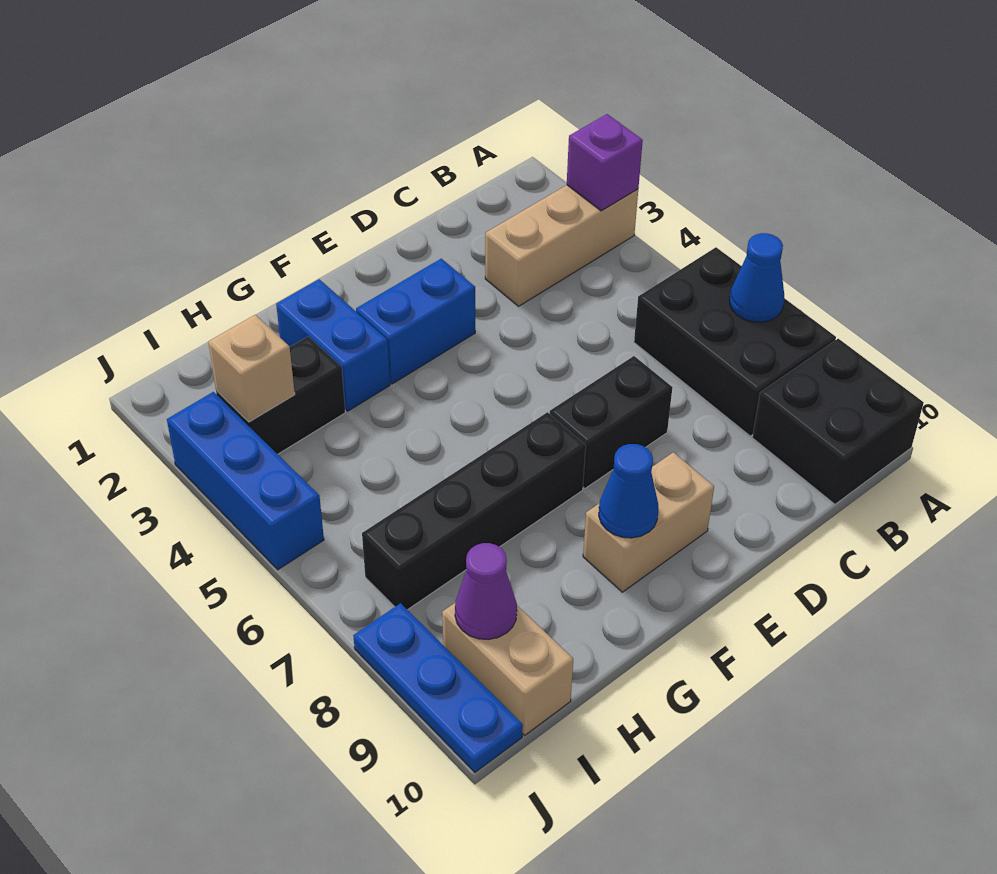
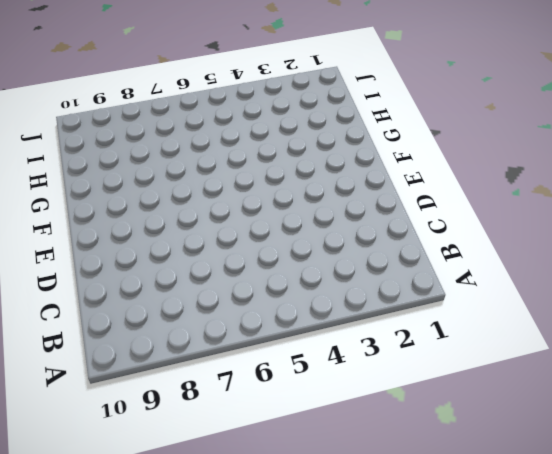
none -> tan 1x3 brick [485,185,638,306]
none -> black 2x3 brick [634,247,836,436]
none -> black 2x2 brick [752,339,924,504]

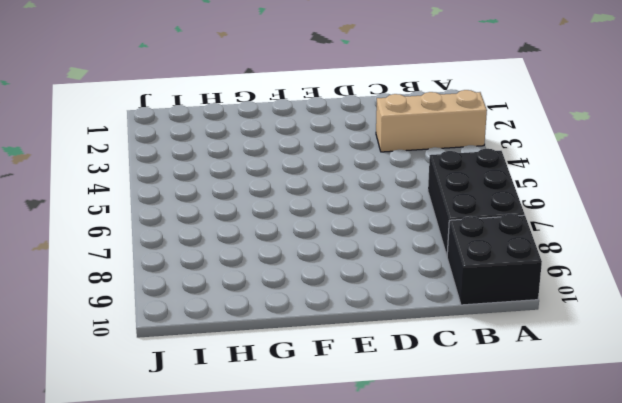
none -> black 1x2 brick [549,356,673,489]
none -> blue 1x2 brick [356,258,475,384]
none -> tan 1x2 brick [583,452,714,592]

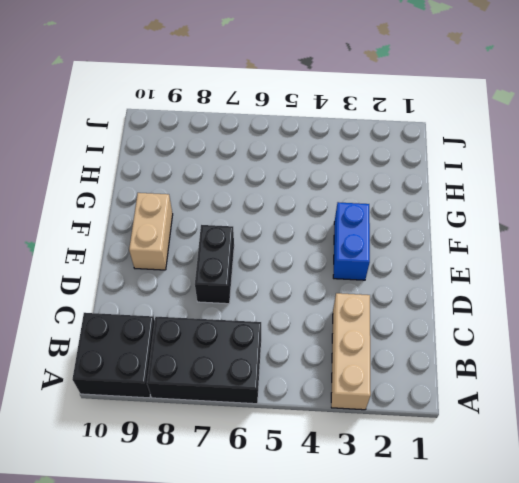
none -> black 1x4 brick [362,412,586,610]
none -> blue 1x2 brick [276,279,390,411]
none -> black 1x2 brick [216,336,345,454]

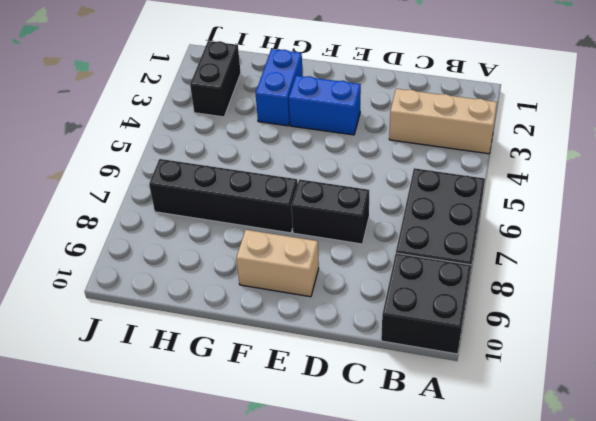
black 1x2 brick [190,41,241,117] -> black 1x2 brick turned to [216,336,345,454]
none -> tan 1x2 brick [442,603,573,735]
none -> blue 1x3 brick [167,392,324,570]
none -> blue 1x3 plate [353,603,523,772]

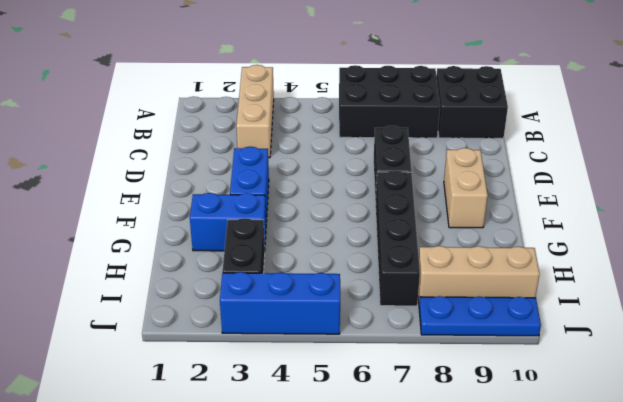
tan 1x3 brick [418,246,540,302] -> tan 1x2 brick [442,603,573,735]
none -> purple 1x1 brick [567,114,643,211]
none -> blue 1x1 cone [730,233,784,322]
none -> blue 1x1 cone [599,444,658,538]

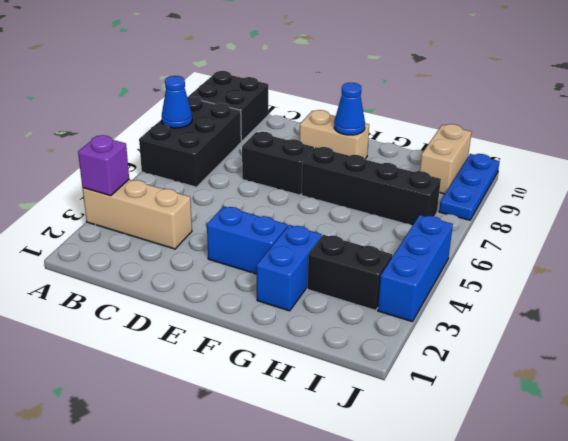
none -> tan 1x1 brick [208,315,295,422]
none -> purple 1x1 cone [455,543,517,640]

